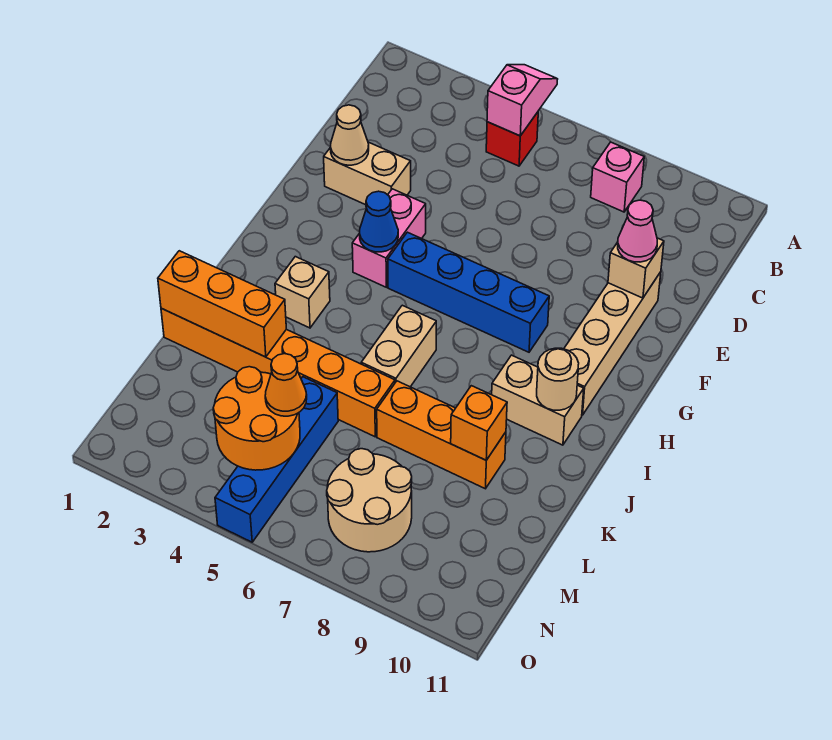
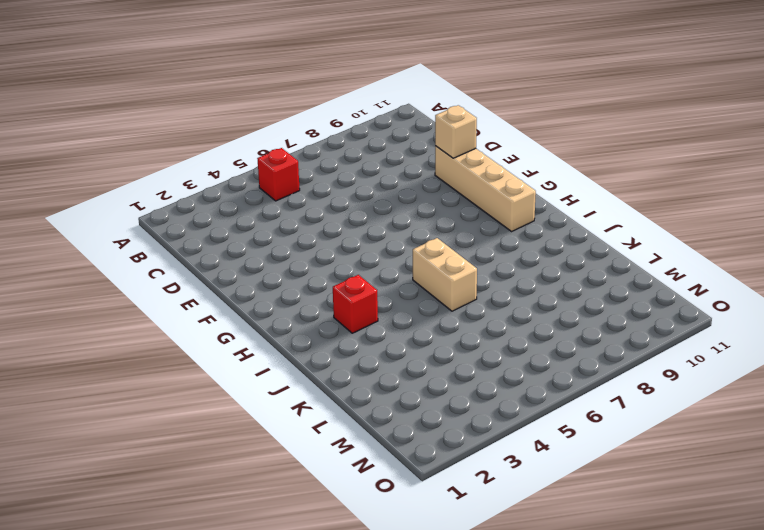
red 1x1 brick [333,275,378,333] -> tan 1x1 brick [275,257,330,328]
none -> pink 1x1 brick [591,142,644,212]
none -> tan 1x2 brick [324,142,411,205]
none -> pink 1x2 brick [352,189,426,287]

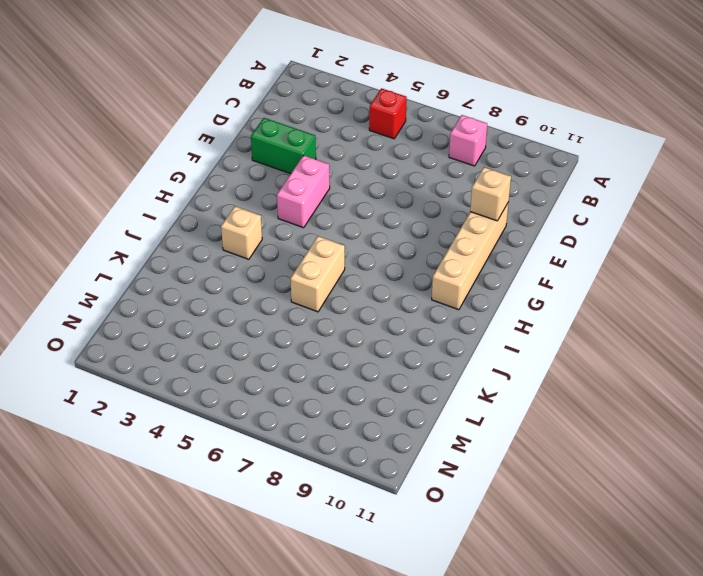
green 1x2 brick [251,118,316,174] -> tan 1x2 brick [324,142,411,205]
none -> blue 1x4 brick [388,232,549,352]
none -> tan 1x2 brick [492,355,584,445]
none -> orange 1x6 brick [161,308,395,437]

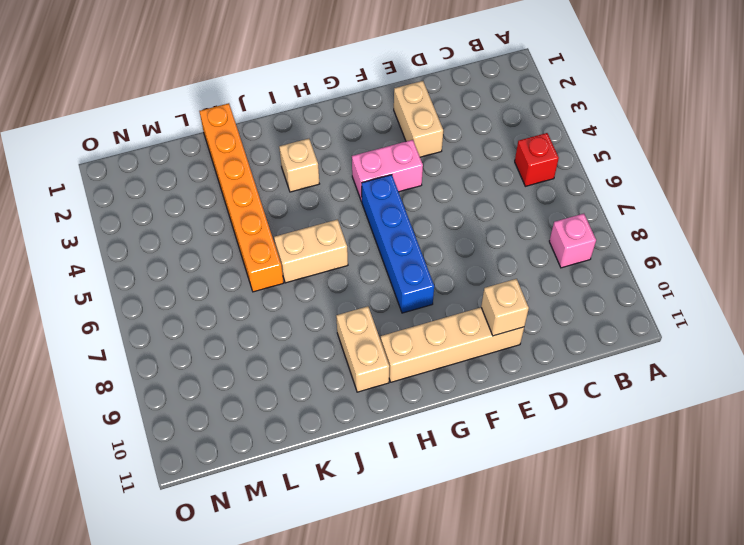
none -> orange 1x3 brick [377,381,506,489]
none -> blue 1x4 brick [215,377,338,542]
none -> tan 2x2 round brick [327,449,412,552]

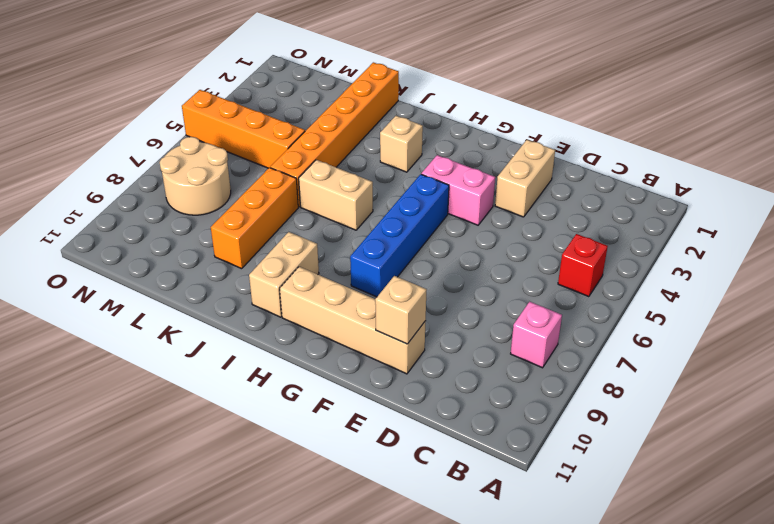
orange 1x4 brick [182,90,305,168] -> blue 1x4 brick [215,377,338,542]
none -> pink 1x2 slope [487,65,558,136]
none -> tan 1x1 cone [331,105,369,165]
none -> blue 1x1 cone [360,191,398,252]

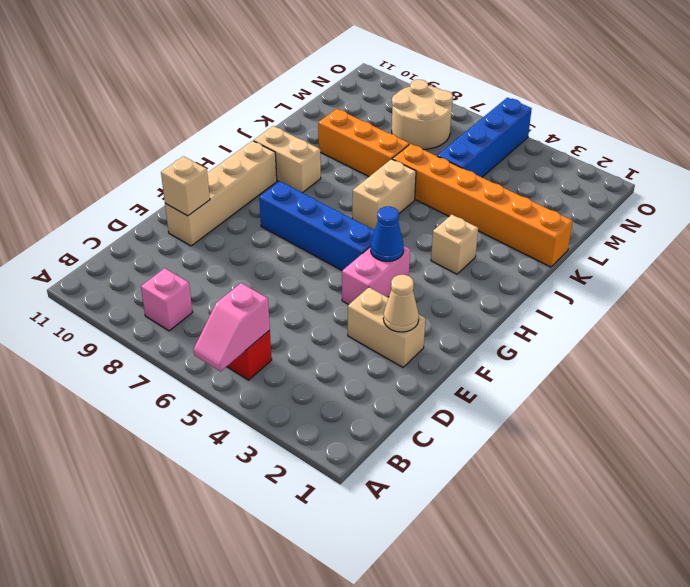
none -> tan 1x1 round brick [537,348,579,410]
none -> orange 1x3 brick [158,251,286,357]
none -> orange 1x1 brick [451,386,507,460]

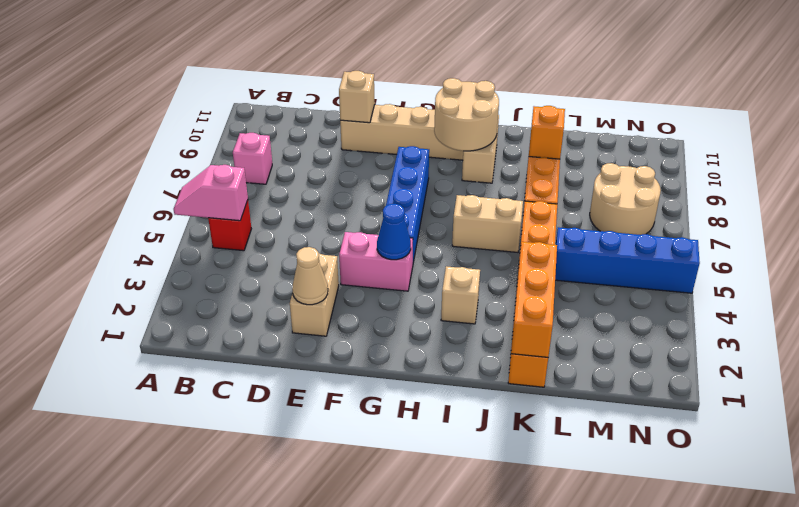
tan 2x2 round brick [434,78,499,151] -> tan 1x1 round brick [537,348,579,410]
none -> orange 2x2 round brick [213,367,300,470]
none -> pink 1x1 cone [618,200,657,262]
none -> orange 1x1 cone [265,354,307,416]

